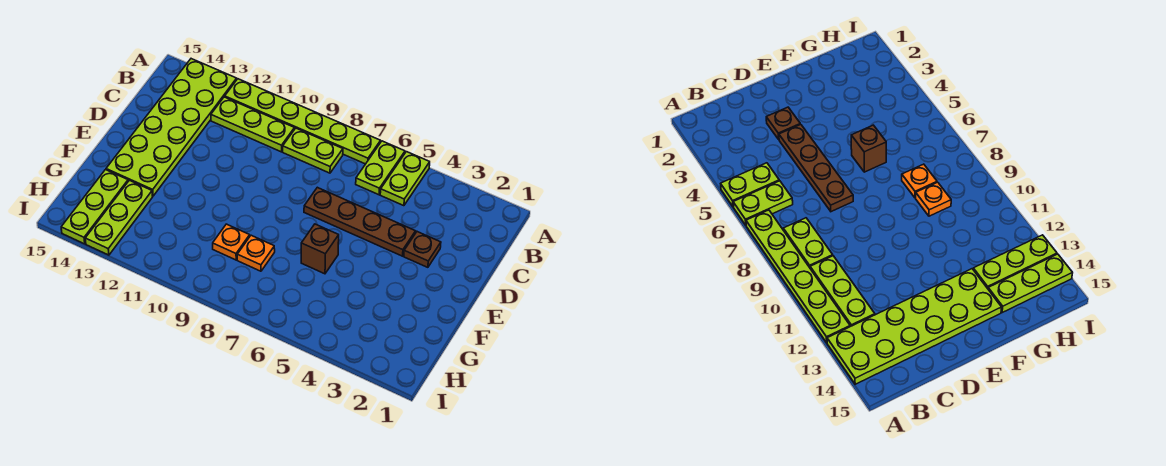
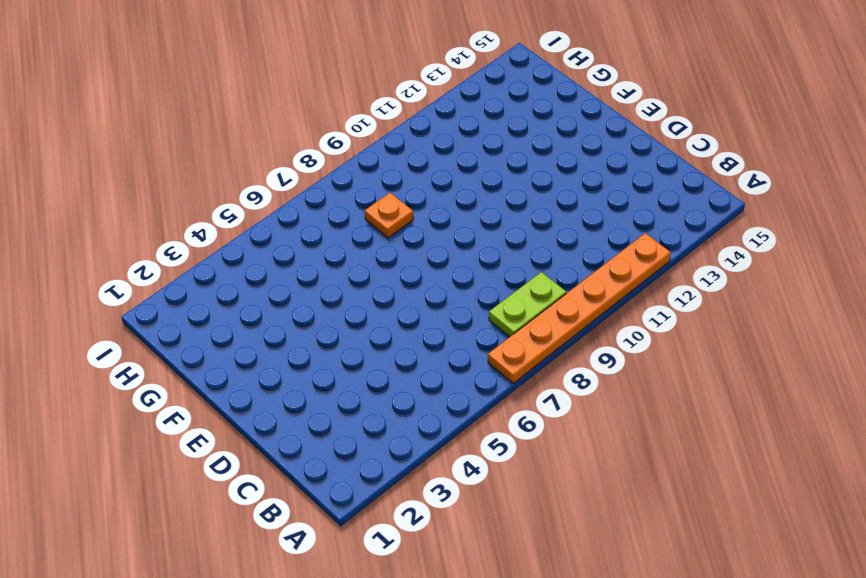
orange 1x6 plate [488,233,671,383] -> lime 1x6 plate [225,79,381,164]
none -> lime 1x2 plate [380,152,430,206]
none -> lime 1x2 plate [356,141,405,195]
none -> lime 2x6 plate [106,59,237,196]

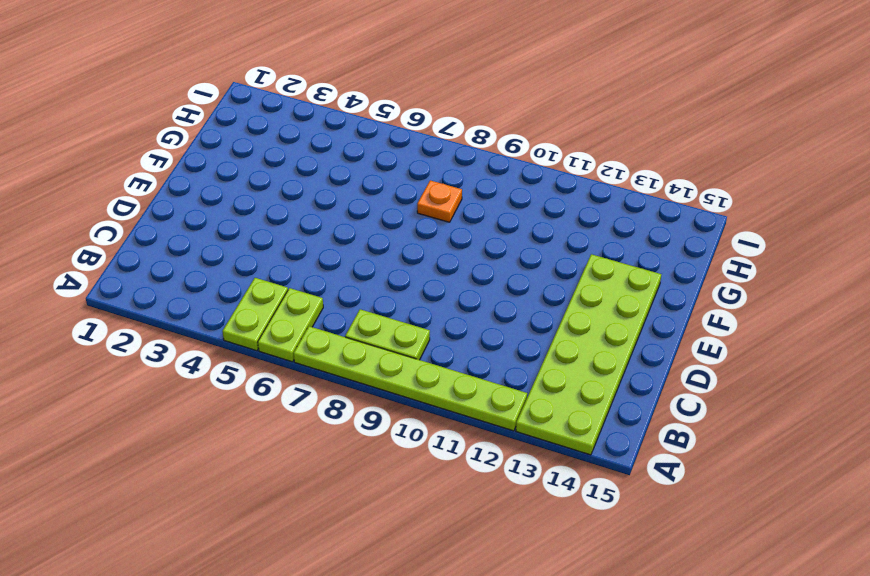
none -> lime 1x3 plate [211,97,294,152]
none -> brown 1x1 plate [404,232,441,267]
none -> brown 1x4 plate [304,187,416,256]

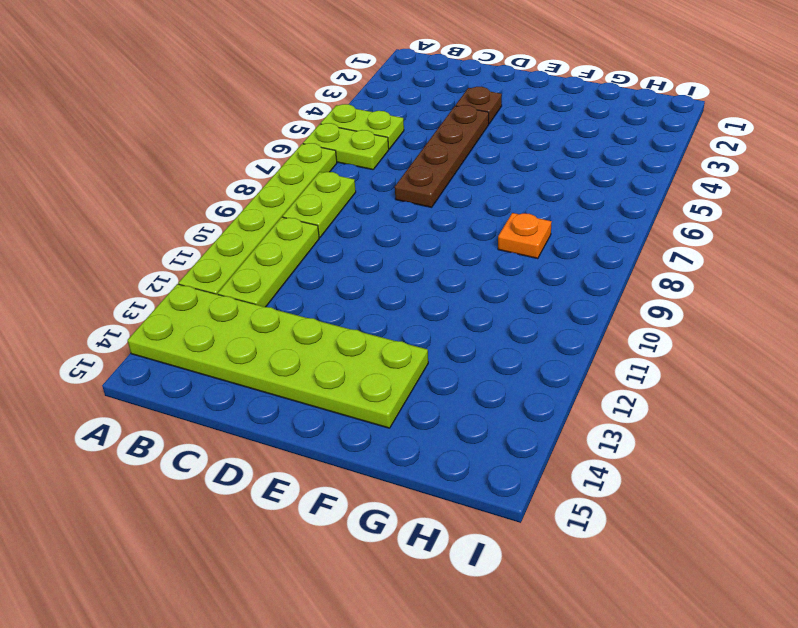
none -> brown 1x1 brick [301,224,339,274]
none -> orange 1x1 plate [213,224,250,260]
none -> lime 1x3 plate [85,180,153,255]

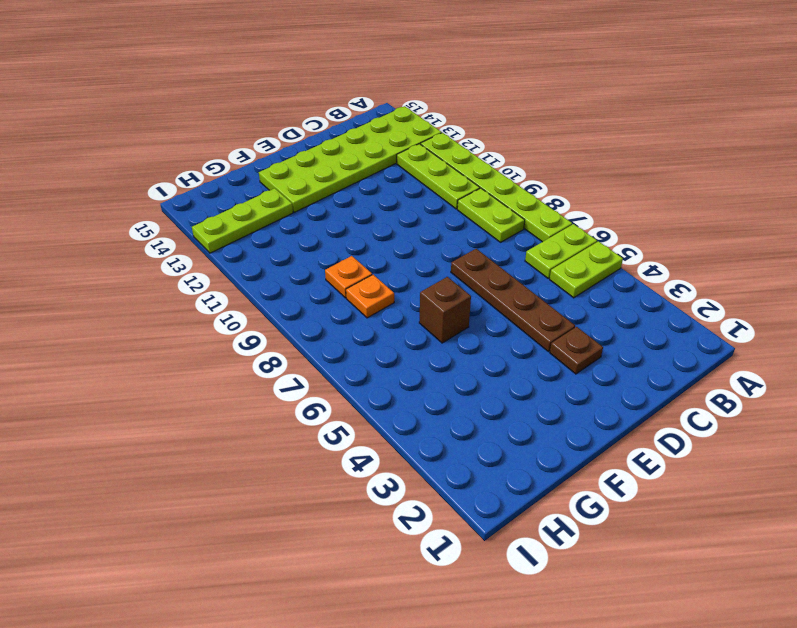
none -> lime 1x3 plate [61,170,128,244]

